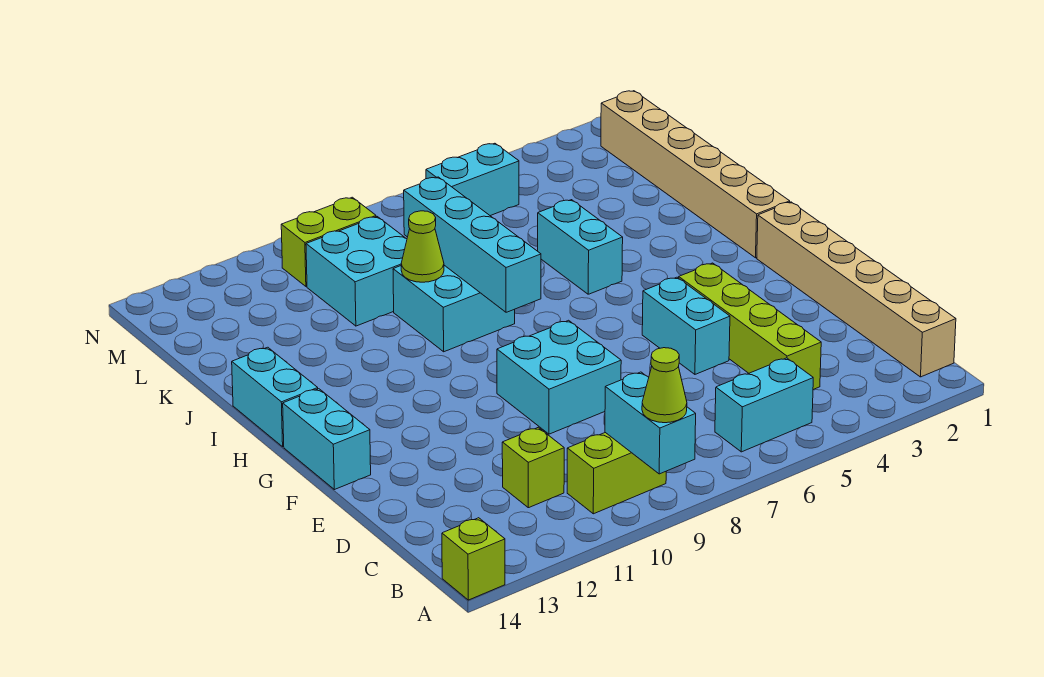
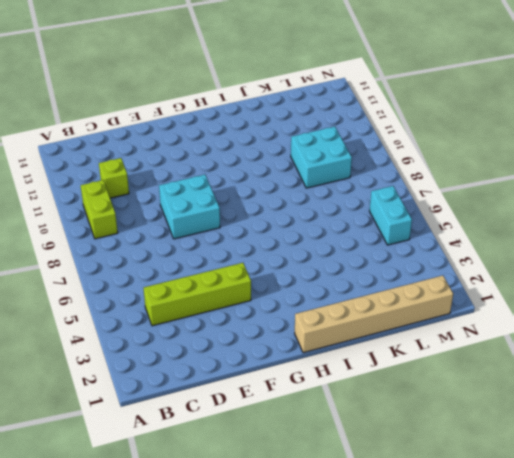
none -> lime 1x1 brick [442,518,505,600]
none -> tan 1x6 brick [757,202,956,377]
none -> cyan 1x2 brick [715,358,813,452]

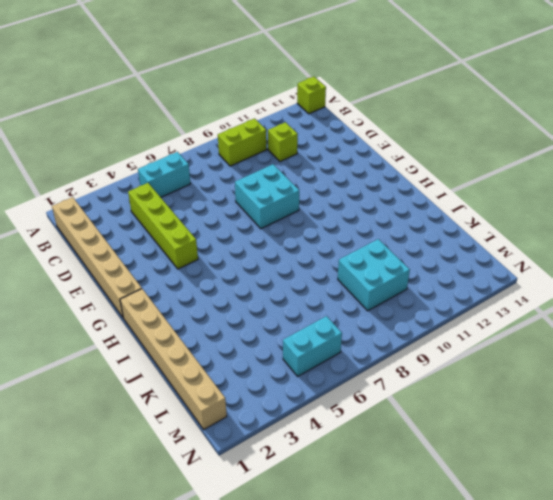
none -> cyan 1x2 brick [642,277,730,374]
none -> cyan 1x2 brick [283,389,371,490]
none -> cyan 1x2 brick [232,347,318,447]

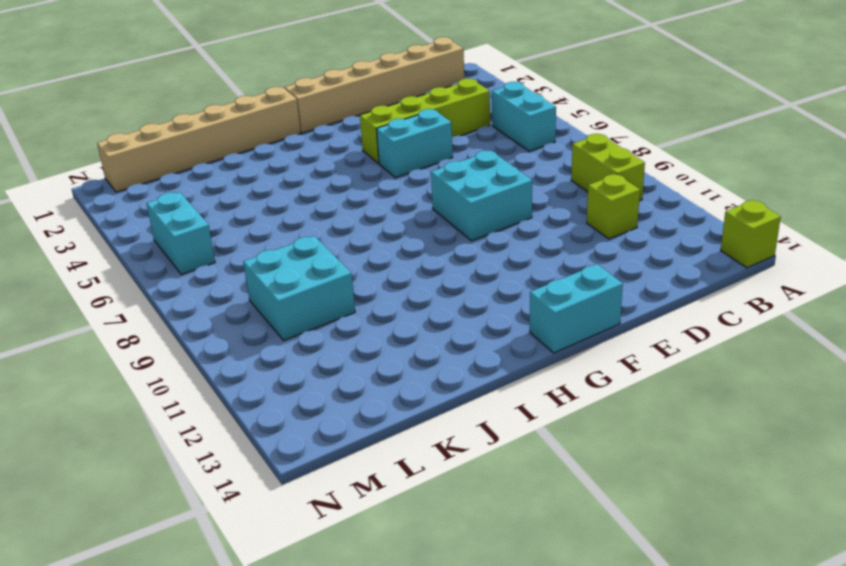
none -> cyan 1x2 brick [232,347,318,447]
none -> cyan 1x2 brick [538,200,623,294]
none -> cyan 2x2 brick [393,265,515,352]

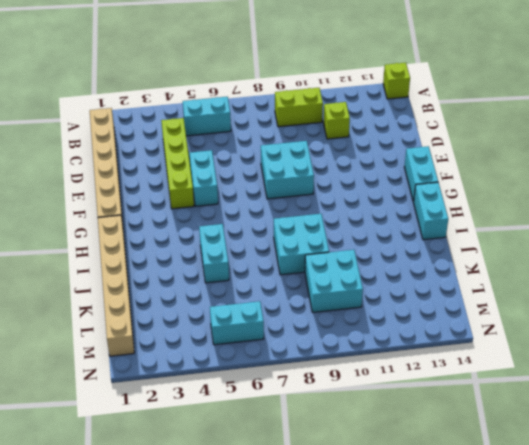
none -> lime 1x2 brick [281,197,376,287]
none -> cyan 1x2 brick [605,372,696,474]
none -> cyan 1x4 brick [404,177,541,312]

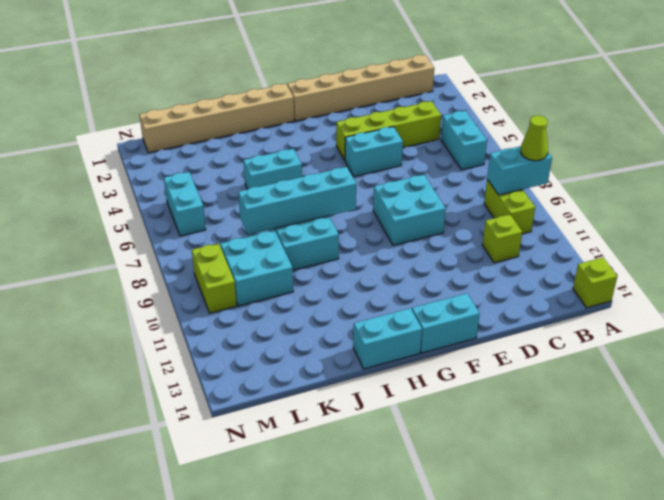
none -> lime 1x1 cone [401,211,444,282]

